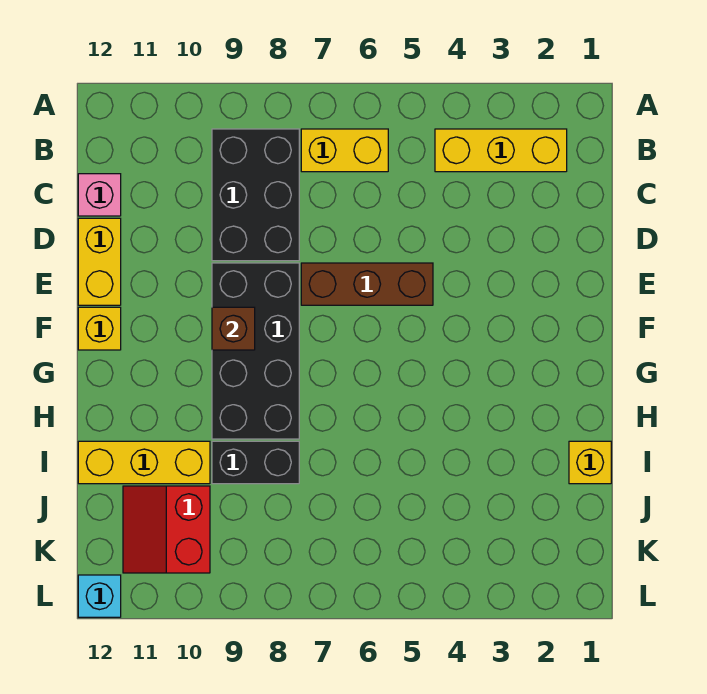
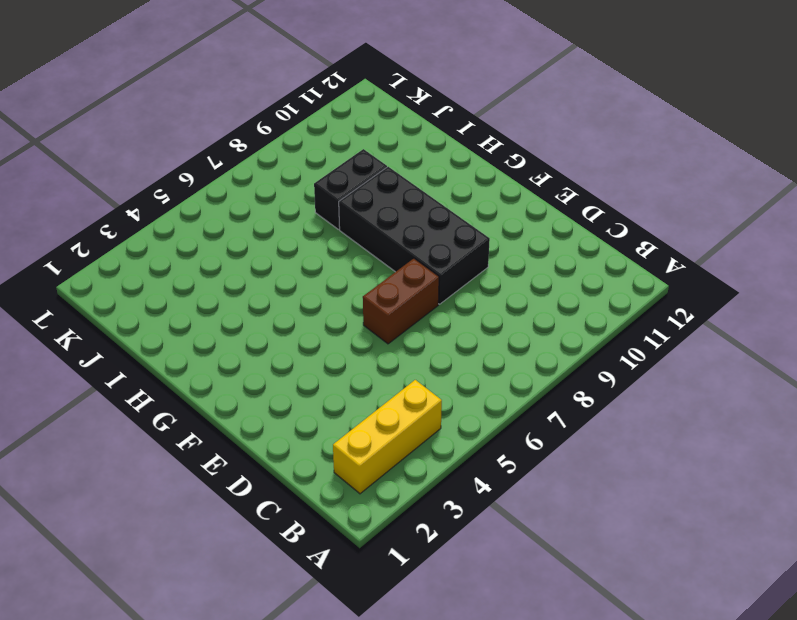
brown 1x2 brick [363,259,439,344] -> brown 1x3 brick [301,263,433,305]
none -> yellow 1x2 brick [301,129,388,172]
none -> black 2x3 brick [212,129,299,261]
none -> pink 1x1 brick [78,174,121,216]

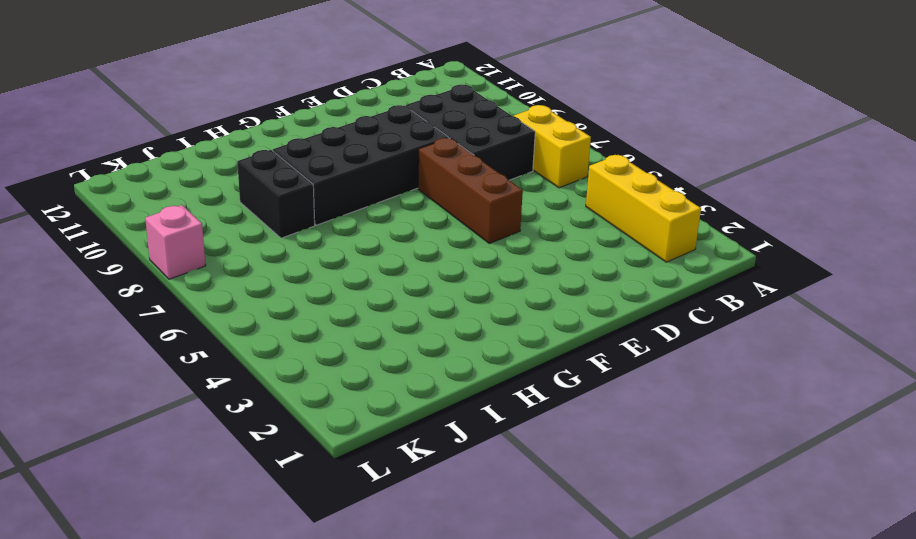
black 2x3 brick [406,84,535,180] -> black 2x3 brick turned to [212,129,299,261]
pink 1x1 brick [145,205,206,279] -> pink 1x1 brick moved to [78,174,121,216]
none -> yellow 1x2 brick [78,218,121,305]
none -> yellow 1x1 brick [78,307,121,350]
none -> yellow 1x1 brick [569,441,611,484]

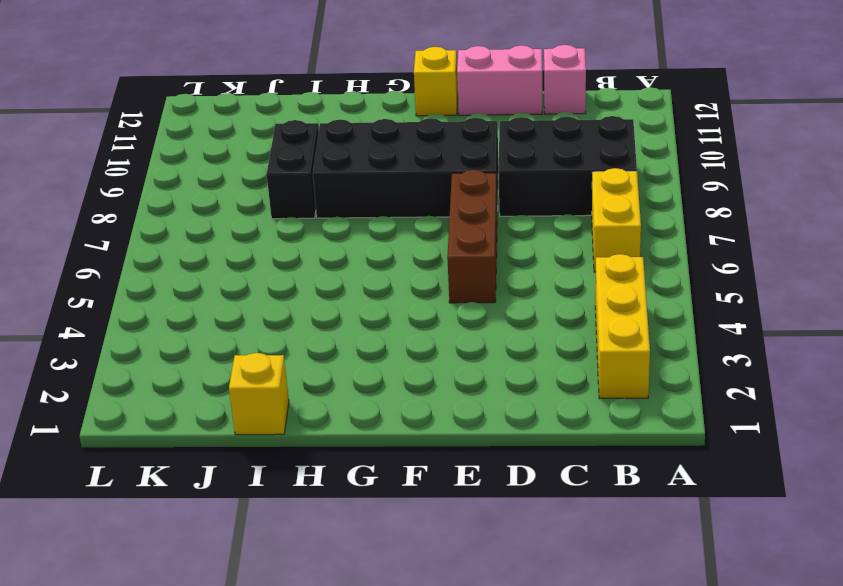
pink 1x2 brick [457,45,542,115] -> yellow 1x2 brick [78,218,121,305]
none -> yellow 1x3 brick [78,441,210,484]
none -> red 2x2 slope [123,486,210,573]
none -> cyan 1x1 brick [78,575,121,617]

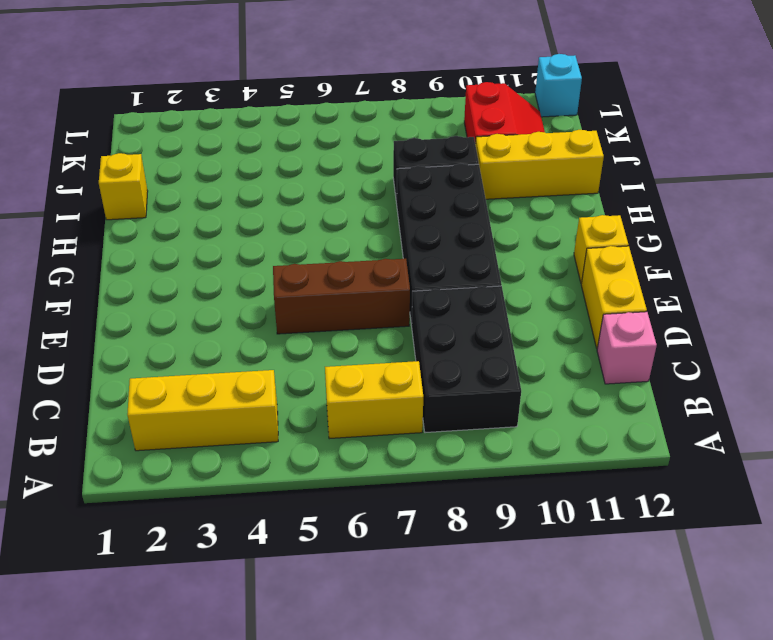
none -> brown 1x1 brick [212,307,255,350]

